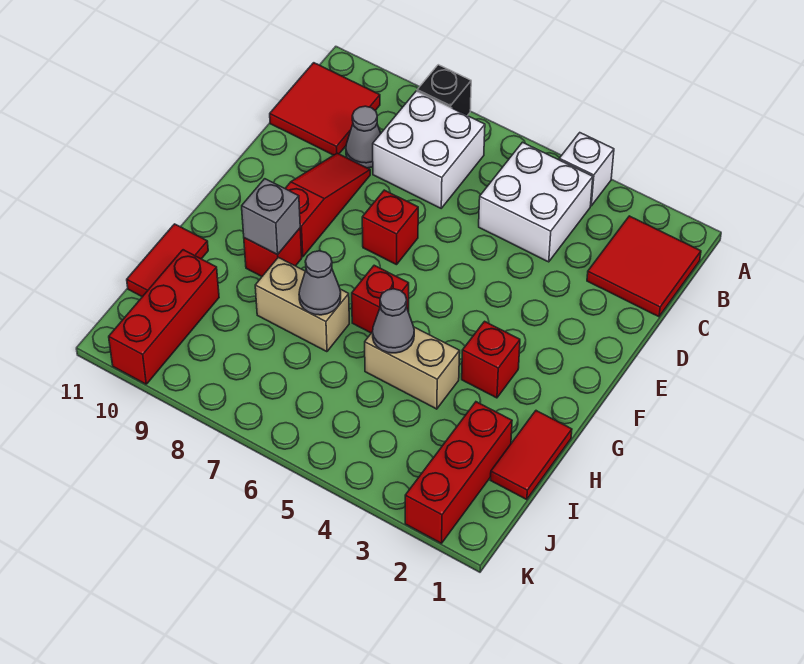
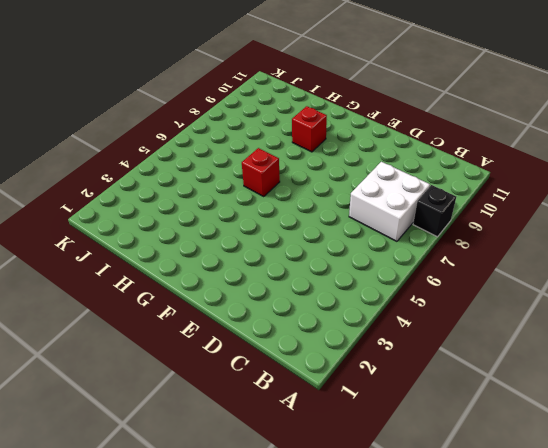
none -> white 1x1 brick [559,133,614,206]
none -> red 2x2 tile [587,216,701,317]
none -> white 2x2 brick [479,142,593,262]

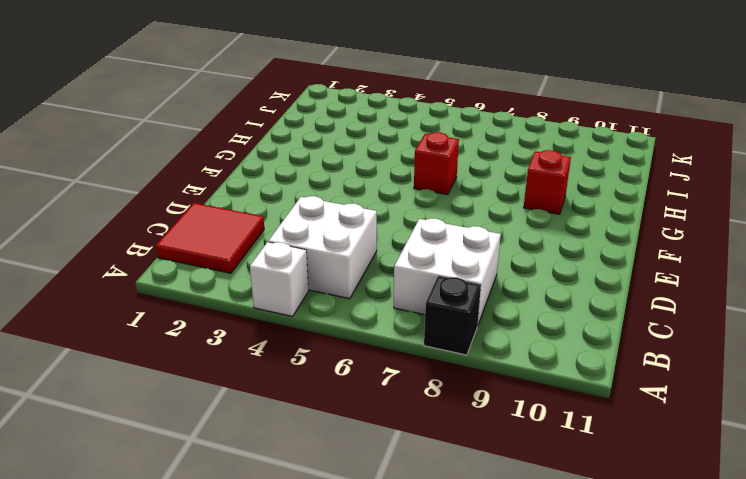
none -> red 2x2 tile [270,63,380,155]
none -> grey 1x1 cone [346,106,381,168]
none -> red 1x3 slope [285,153,370,257]

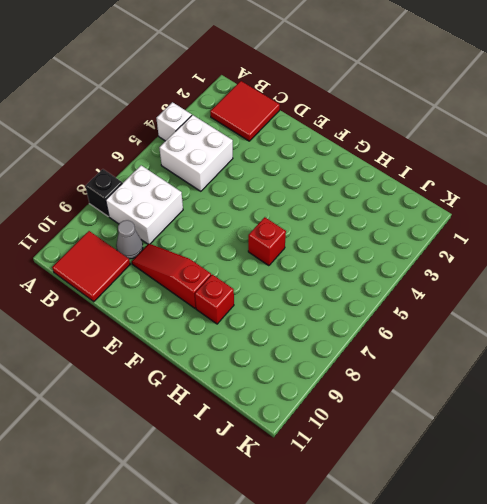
none -> red 1x1 brick [362,190,418,265]
none -> red 1x1 brick [462,321,520,398]
none -> red 1x2 tile [491,411,572,500]

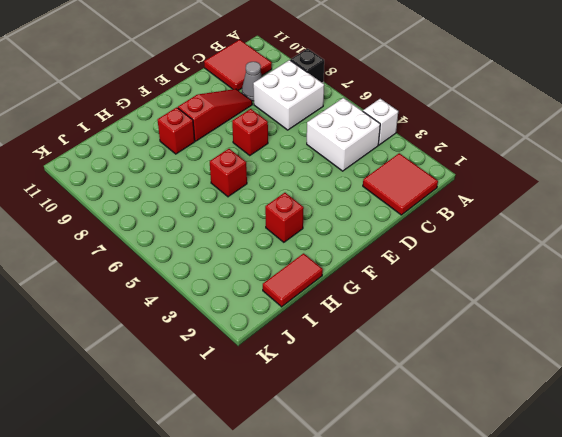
none -> tan 1x2 brick [365,327,460,409]
none -> tan 1x2 brick [255,257,349,352]
none -> red 1x2 tile [127,224,208,297]

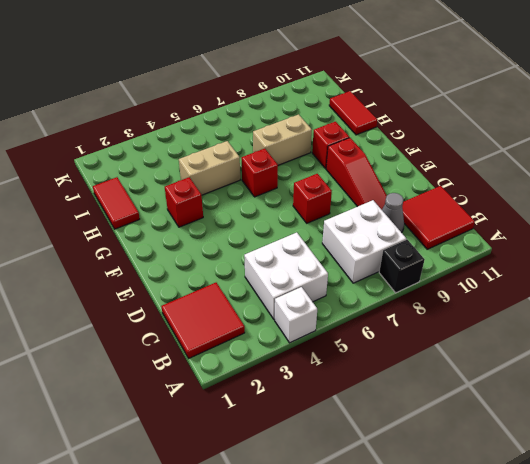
none -> red 1x3 brick [405,402,512,543]
none -> red 1x3 brick [109,250,219,384]
none -> grey 1x1 brick [242,179,300,255]

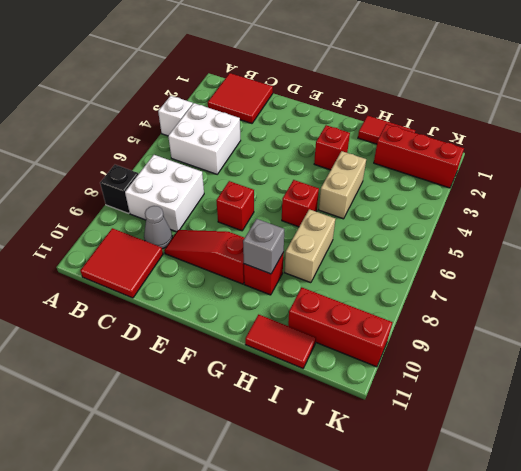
none -> grey 1x1 cone [373,289,414,353]
none -> grey 1x1 cone [299,251,341,315]

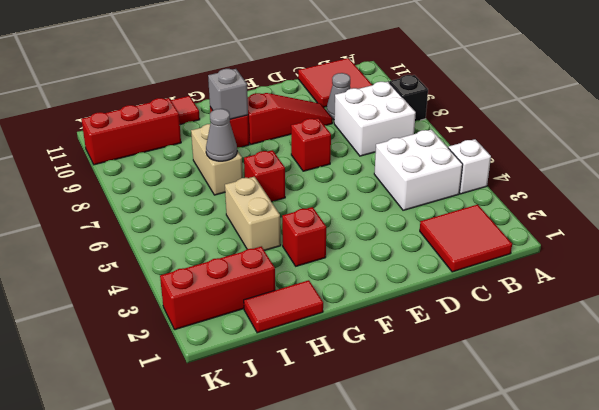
none -> grey 1x1 cone [373,289,414,353]

